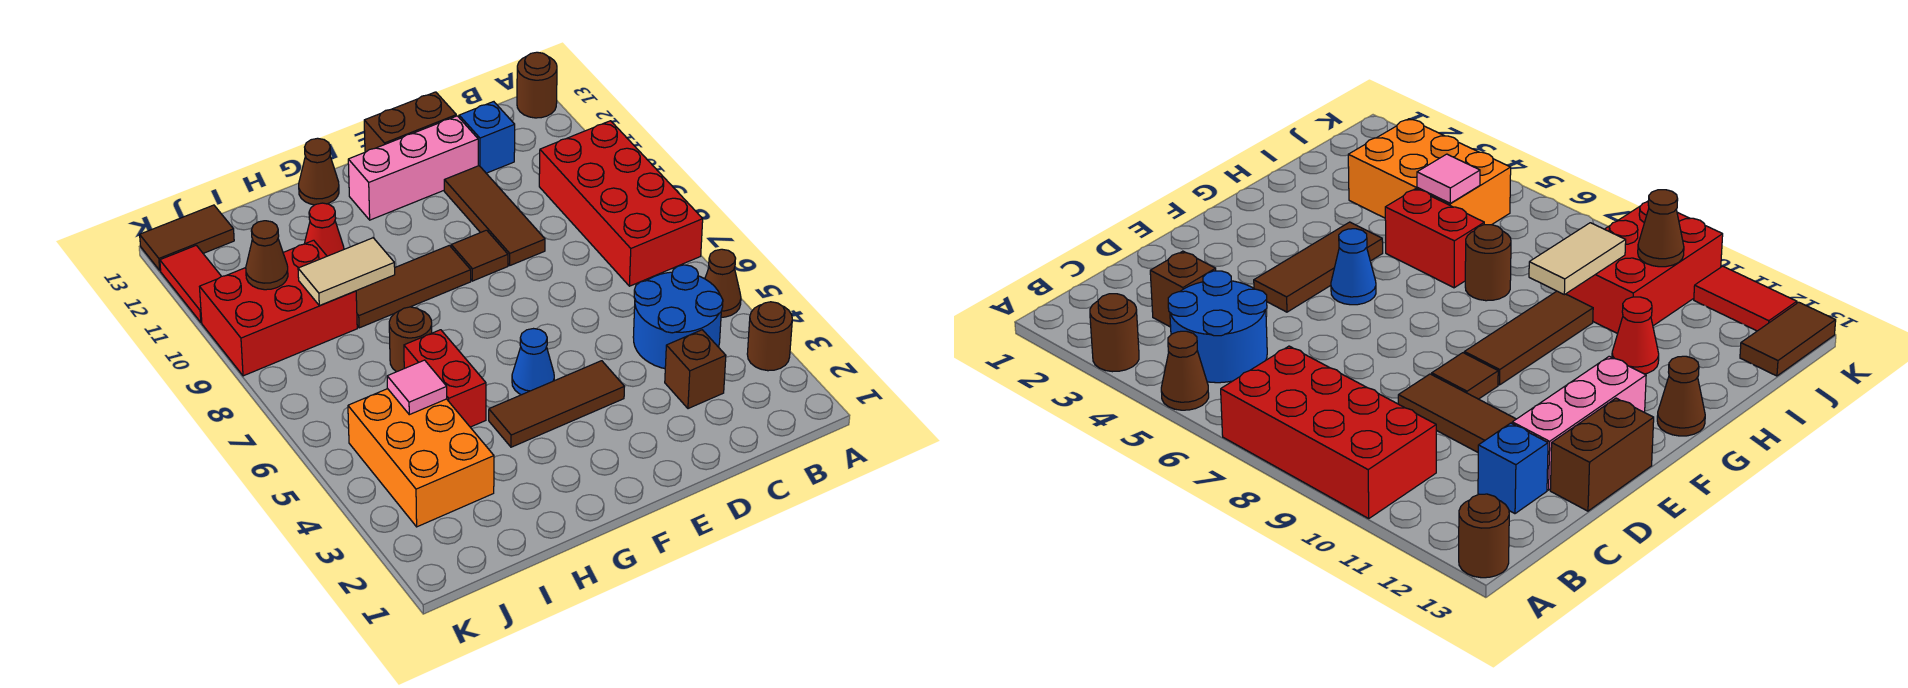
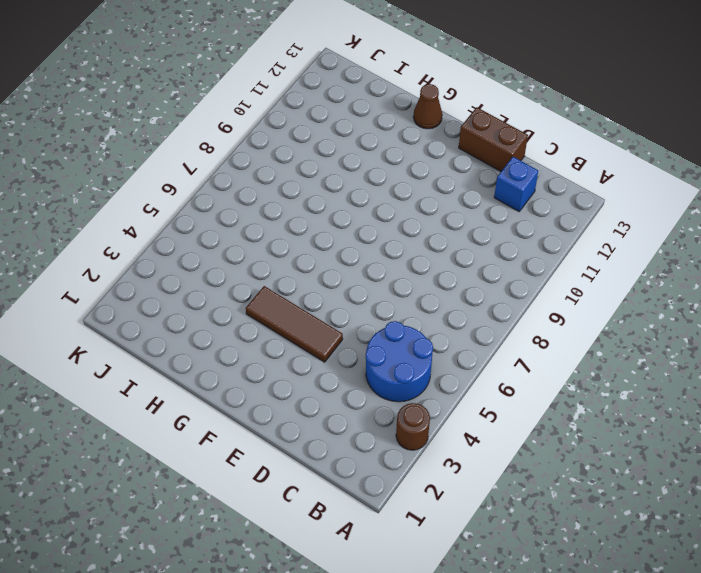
none -> brown 1x1 cone [705,249,741,317]
none -> red 2x4 brick [539,121,703,286]
none -> brown 1x1 round brick [517,52,557,118]

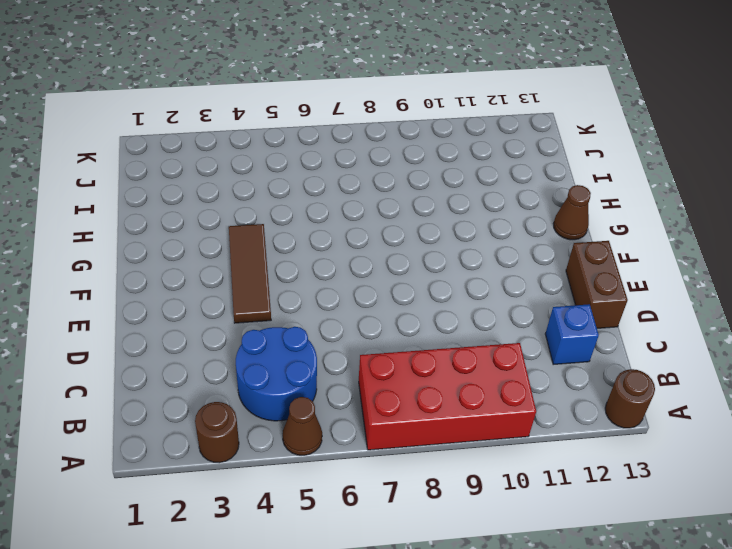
none -> brown 1x1 brick [665,330,726,409]
none -> brown 1x3 tile [444,166,545,265]
none -> pink 1x3 brick [348,116,478,220]

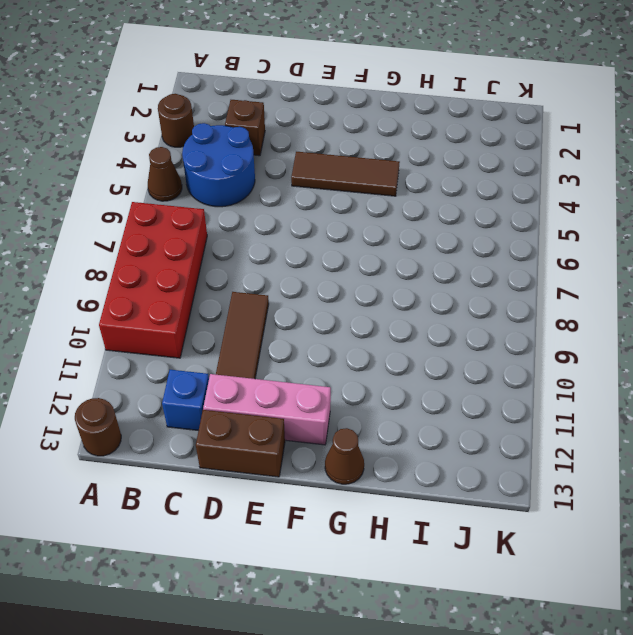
none -> brown 1x1 tile [451,230,508,281]
none -> blue 1x1 cone [512,329,554,395]
none -> brown 1x3 tile [356,245,471,328]

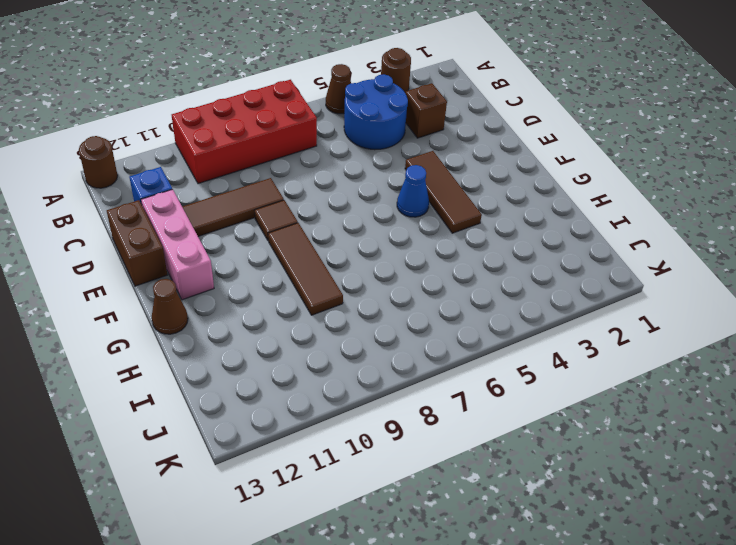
none -> red 1x2 brick [404,330,486,427]
none -> brown 1x1 round brick [389,307,432,372]
none -> red 1x1 cone [304,203,344,256]

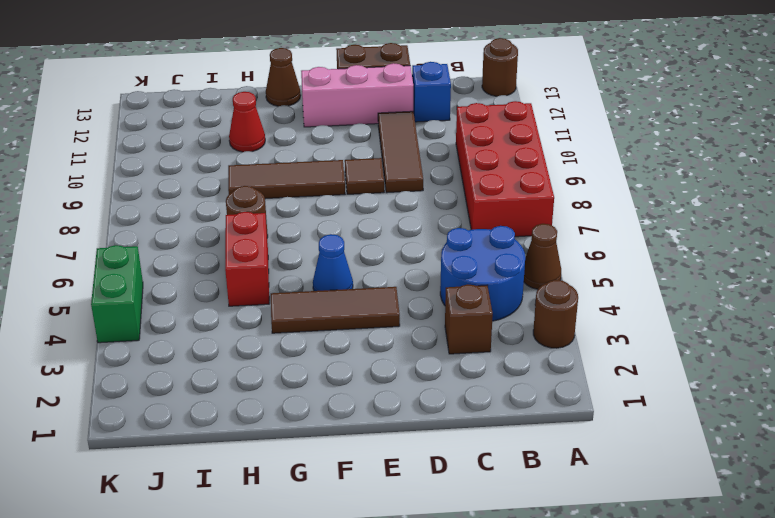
green 1x2 brick [91,245,143,343] -> none
none -> orange 2x3 brick [348,389,494,527]
none -> red 2x3 brick [200,240,357,376]
none -> brown 1x2 tile [140,205,234,271]

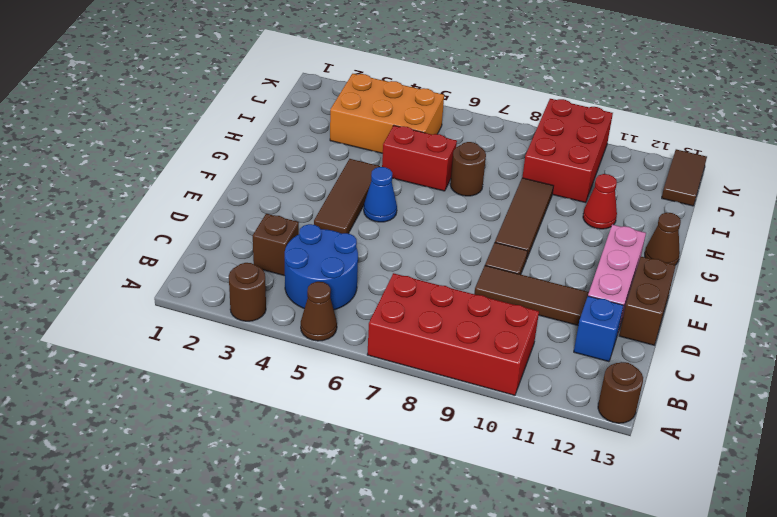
none -> red 1x2 tile [160,245,221,323]
none -> tan 1x2 tile [298,238,395,306]
none -> pink 1x1 tile [387,360,447,415]

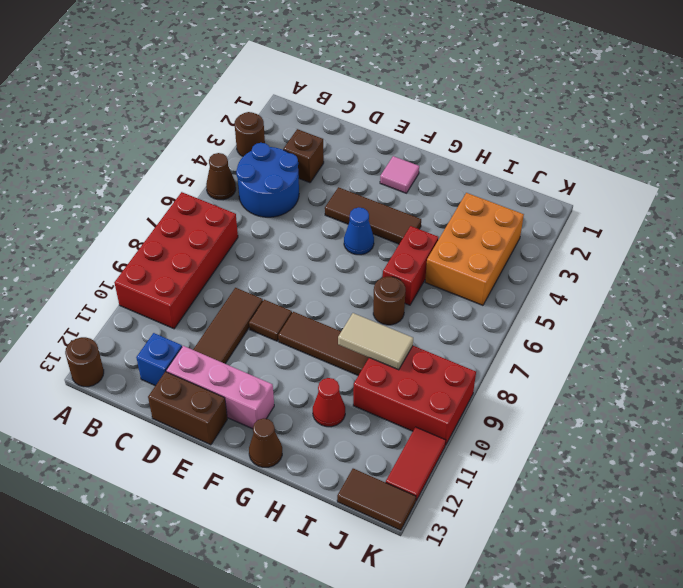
pink 1x1 tile [380,156,419,193] -> pink 1x1 tile moved to [387,360,447,415]
none -> brown 1x1 cone [246,221,288,290]

